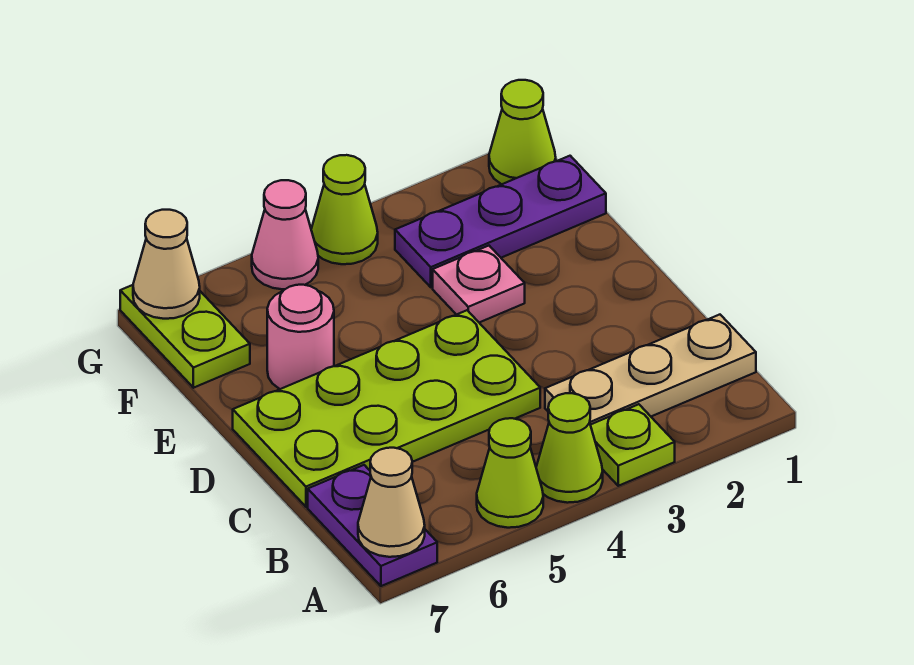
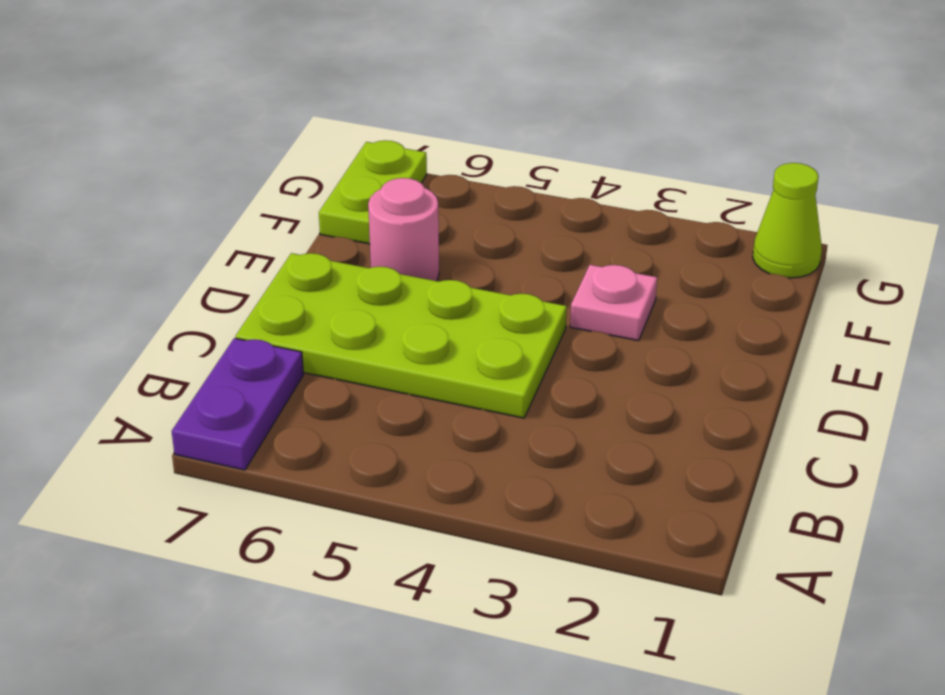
none -> lime 1x1 plate [591,404,675,486]
none -> lime 1x1 cone [536,393,603,503]
none -> lime 1x1 cone [477,418,543,528]

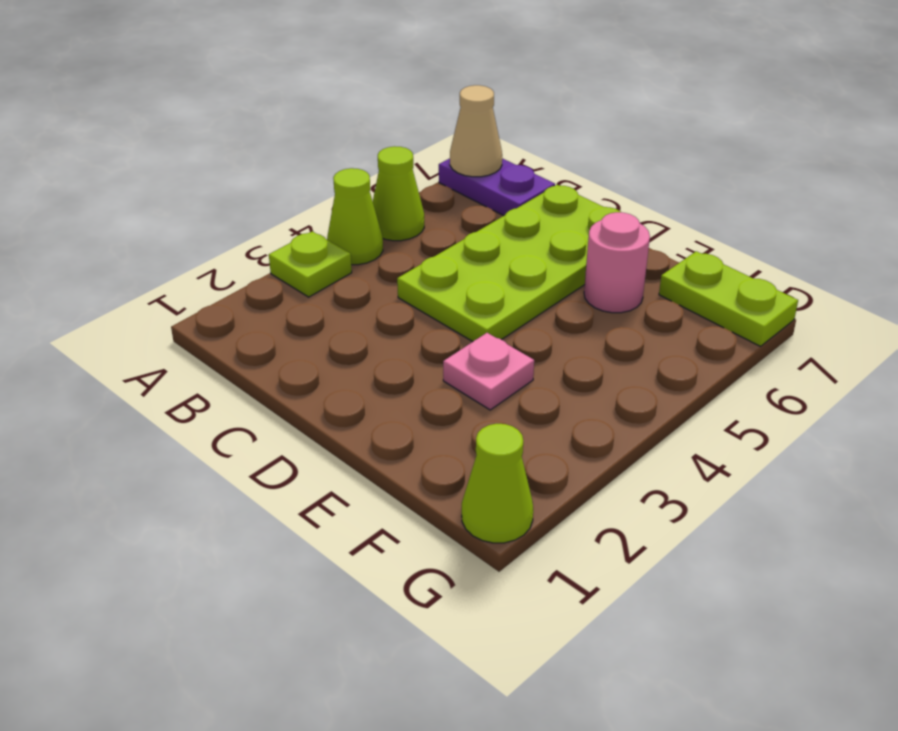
none -> tan 1x3 plate [545,315,756,425]
none -> purple 1x3 plate [395,156,606,287]
none -> lime 1x1 cone [311,155,378,264]

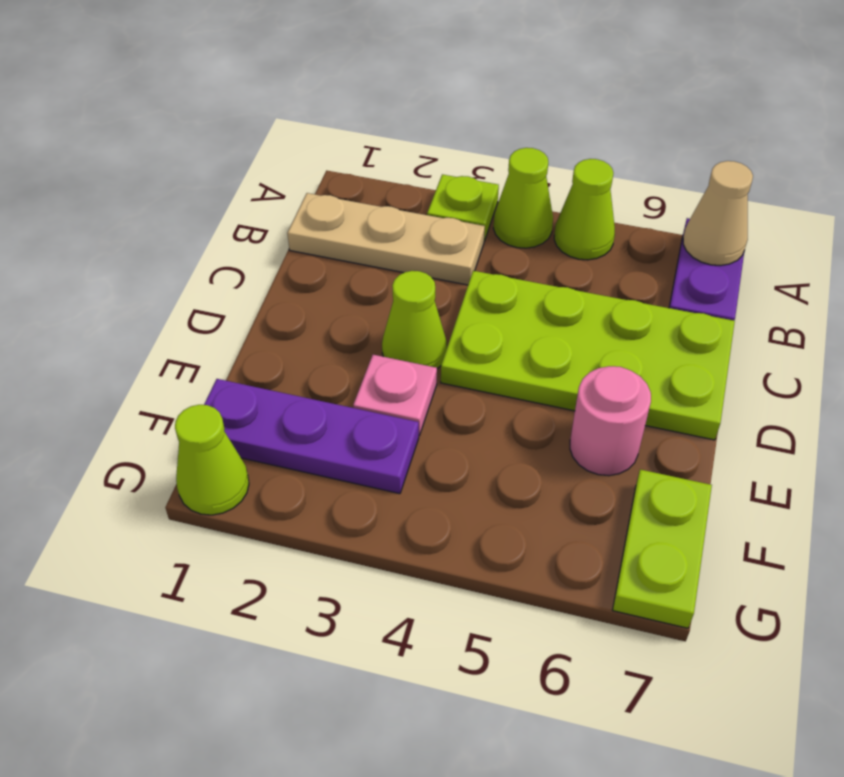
lime 1x1 cone [382,271,447,369] -> lime 1x1 cone moved to [311,155,378,264]
none -> pink 1x1 cone [252,180,318,289]
none -> tan 1x1 cone [133,210,200,319]

